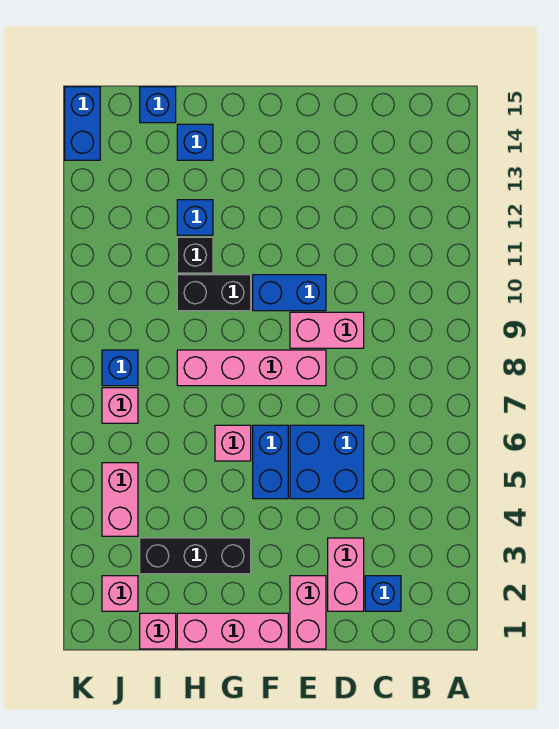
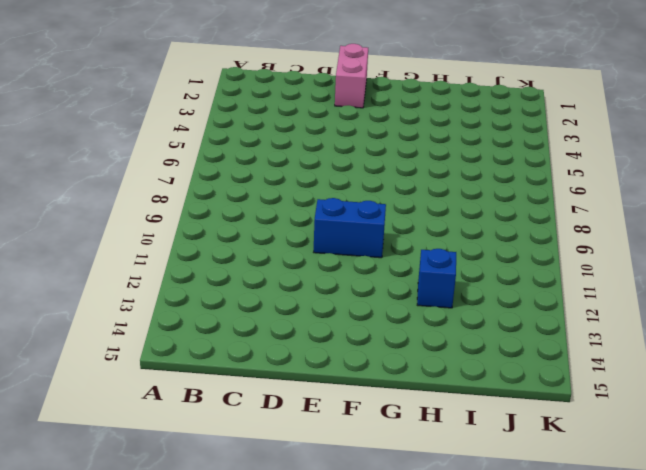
none -> blue 1x1 brick [365,576,401,611]
none -> pink 1x2 brick [328,538,364,611]
none -> blue 2x2 brick [290,425,364,499]

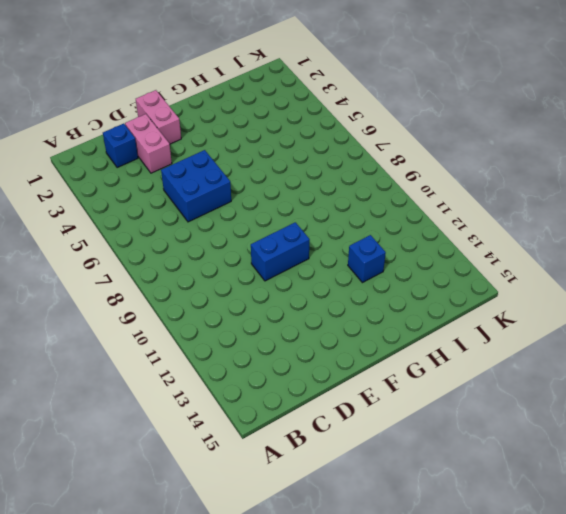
none -> pink 1x2 brick [290,312,364,348]
none -> pink 1x4 brick [177,350,326,386]
none -> pink 1x3 brick [177,613,288,649]

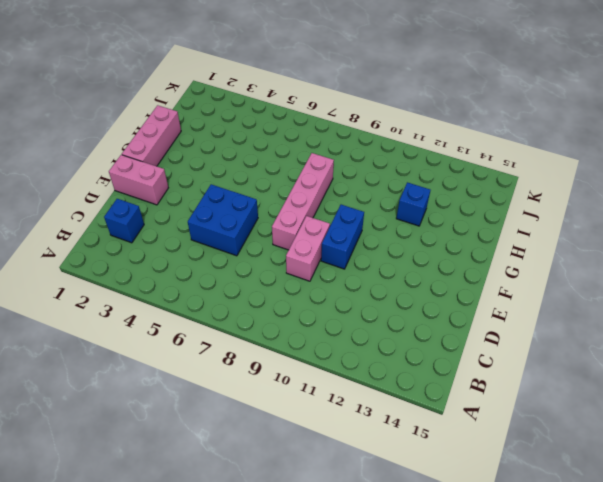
none -> pink 1x2 brick [328,538,364,611]
none -> blue 1x2 brick [253,425,288,499]
none -> black 1x3 brick [140,538,251,574]

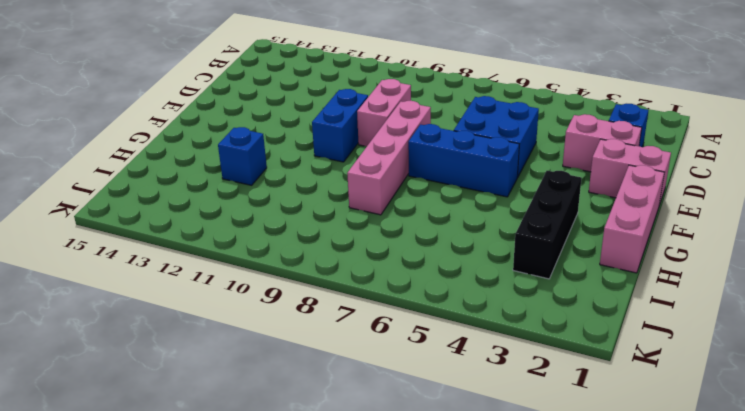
blue 1x3 brick [408,124,519,197] -> blue 1x2 brick [253,425,288,499]
none -> pink 1x1 brick [215,425,251,461]
none -> black 1x2 brick [177,275,251,311]
none -> black 1x1 brick [177,237,213,273]

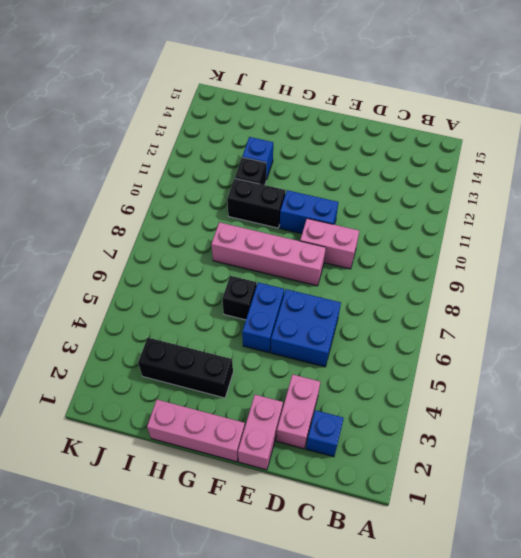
black 1x1 brick [222,276,257,320] -> pink 1x1 brick [215,425,251,461]
none -> blue 1x1 brick [177,124,213,160]
none -> pink 1x1 brick [140,613,176,649]
none -> blue 1x1 brick [140,87,176,123]

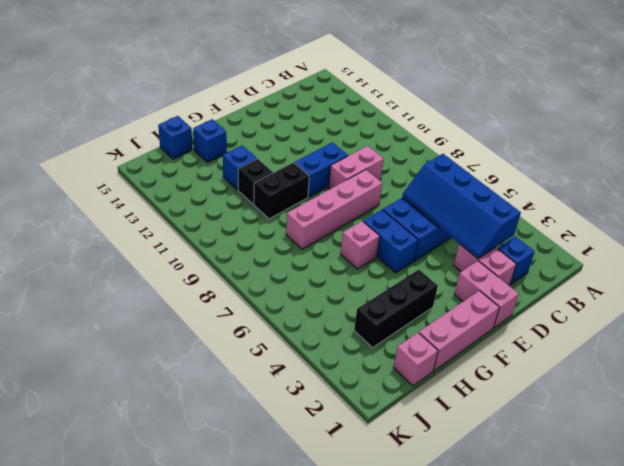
blue 2x4 slope [402,154,521,259] -> none
none -> pink 1x1 brick [102,576,138,611]
none -> pink 1x2 brick [102,463,138,536]
none -> pink 1x1 brick [102,388,138,423]

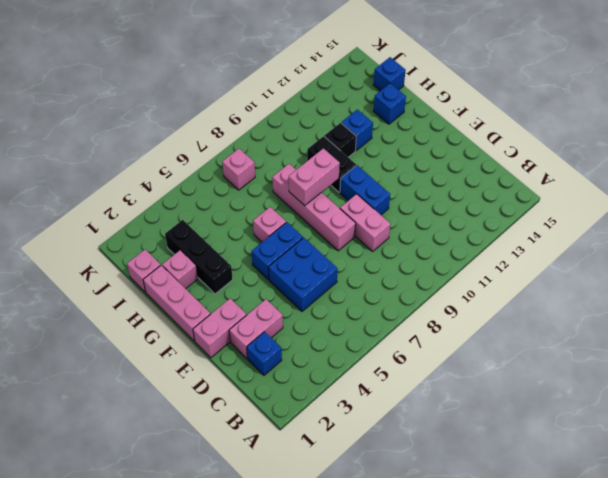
pink 1x2 brick [289,148,340,206] -> pink 1x2 brick moved to [102,463,138,536]
pink 1x1 brick [162,250,198,289] -> pink 1x1 brick moved to [102,576,138,611]
none -> blue 1x1 brick [102,350,138,386]
none -> blue 1x2 brick [65,87,100,160]

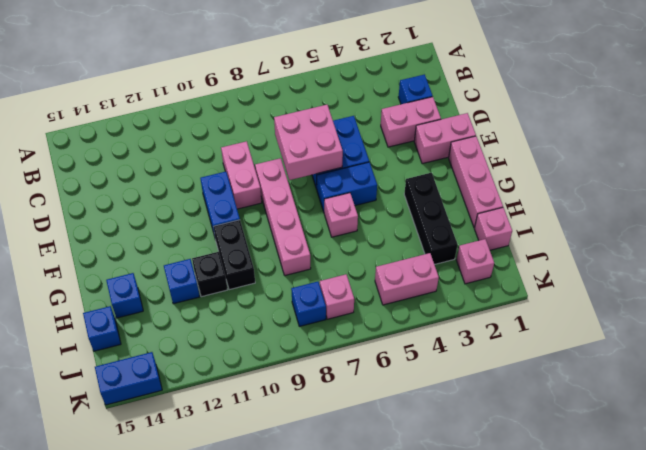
pink 2x2 brick [274,105,343,180] -> none

